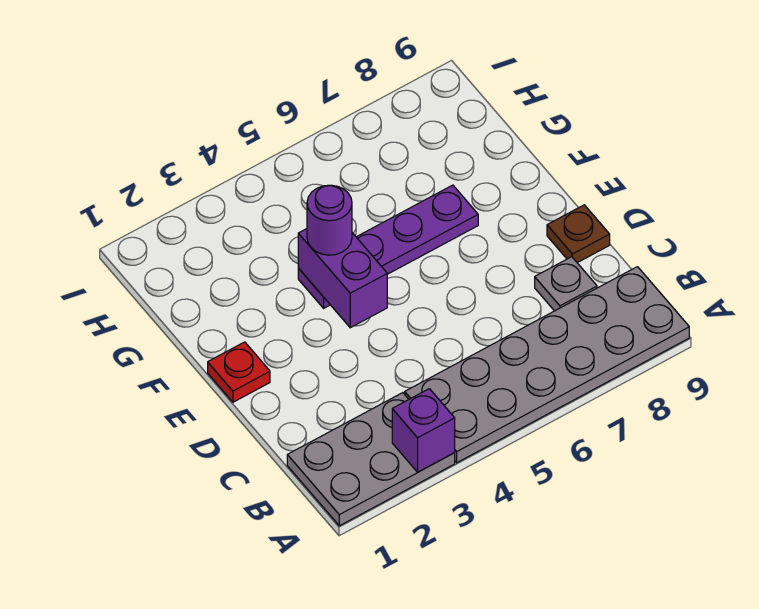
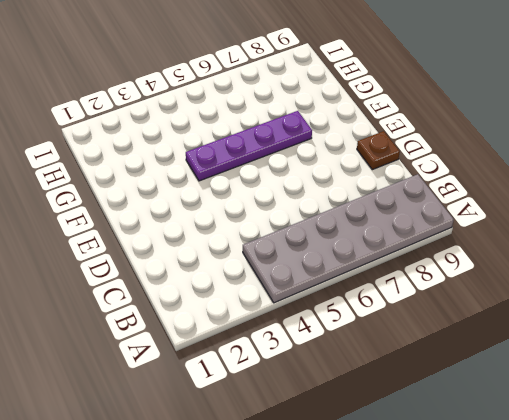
none -> grey 2x3 plate [287,393,455,526]
none -> grey 1x1 plate [535,257,597,311]

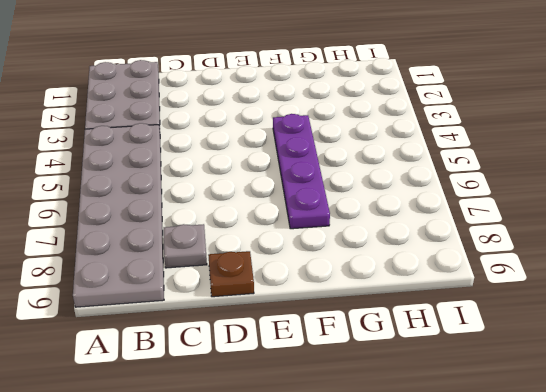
none -> red 1x1 plate [208,342,270,402]
none -> purple 1x1 brick [392,389,455,472]

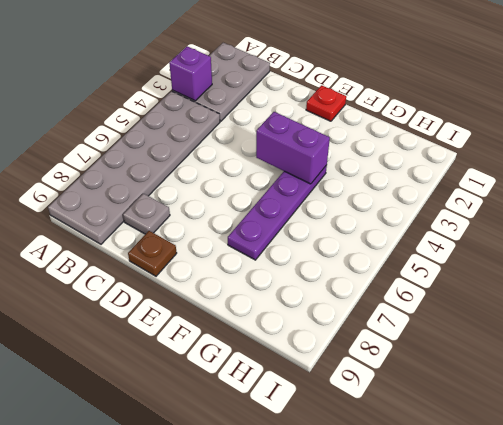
none -> purple 1x1 round brick [307,185,352,255]

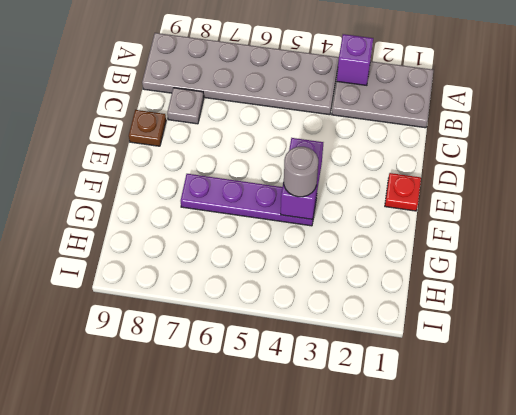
grey 1x1 round brick [284,147,318,197] -> purple 1x1 round brick [307,185,352,255]

